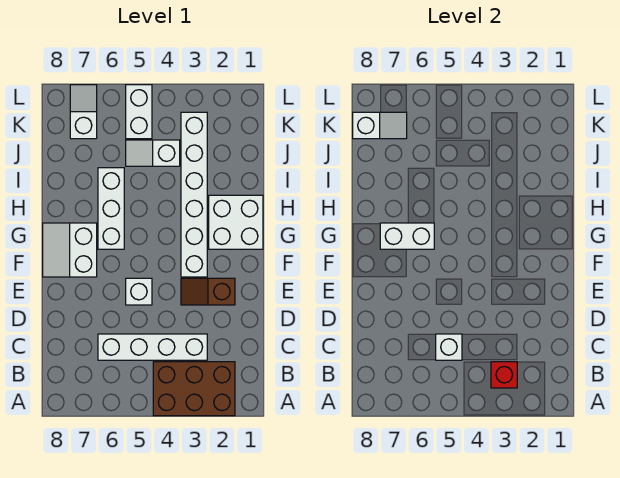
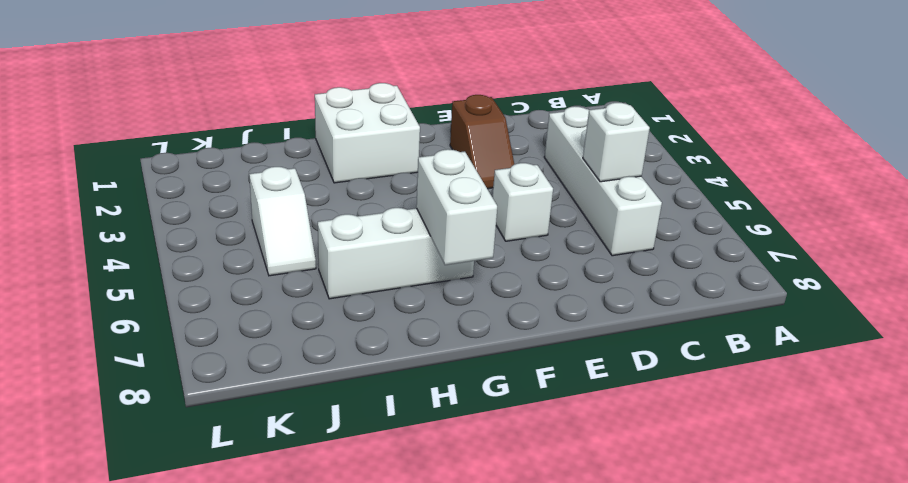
none -> brown 2x3 brick [153,362,235,416]
none -> white 1x6 brick [181,112,207,277]
none -> white 2x2 slope [43,223,97,277]

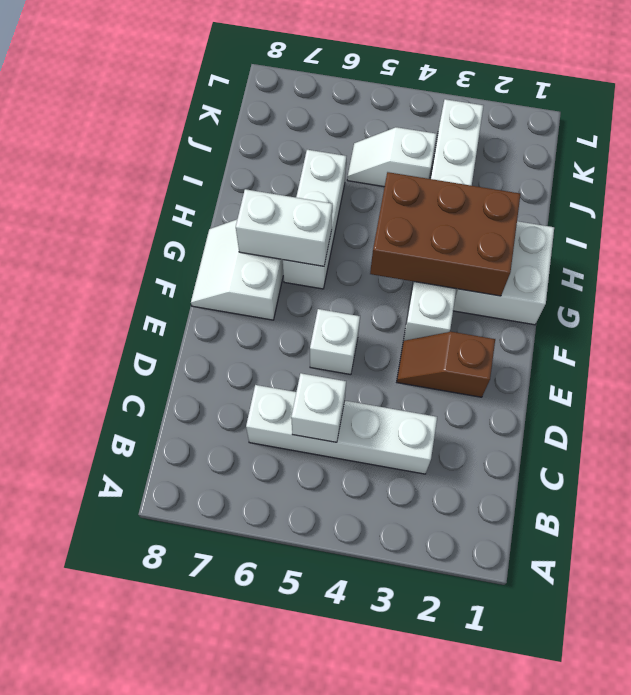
brown 2x3 brick [370,172,520,296] -> brown 2x3 brick moved to [153,362,235,416]
none -> white 1x2 brick [126,85,152,139]
none -> white 1x2 slope [70,85,97,139]
none -> red 1x1 brick [491,362,517,388]

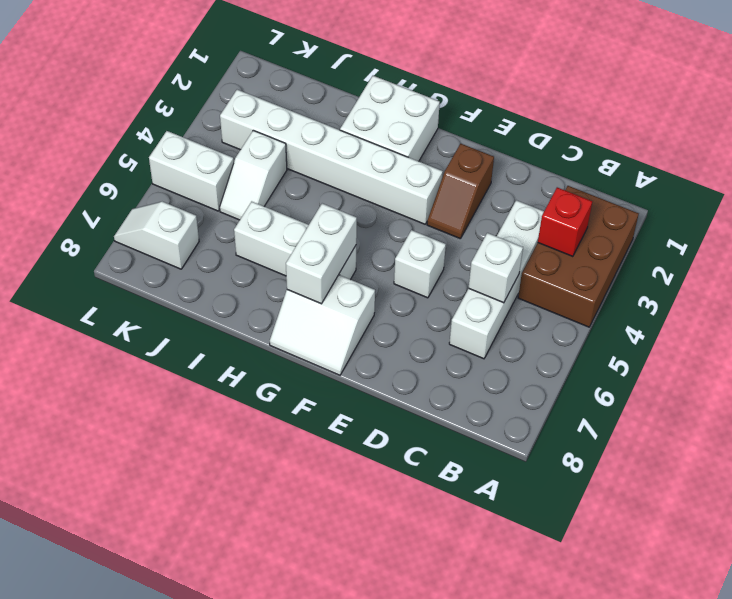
none -> white 1x2 slope [353,112,407,139]

